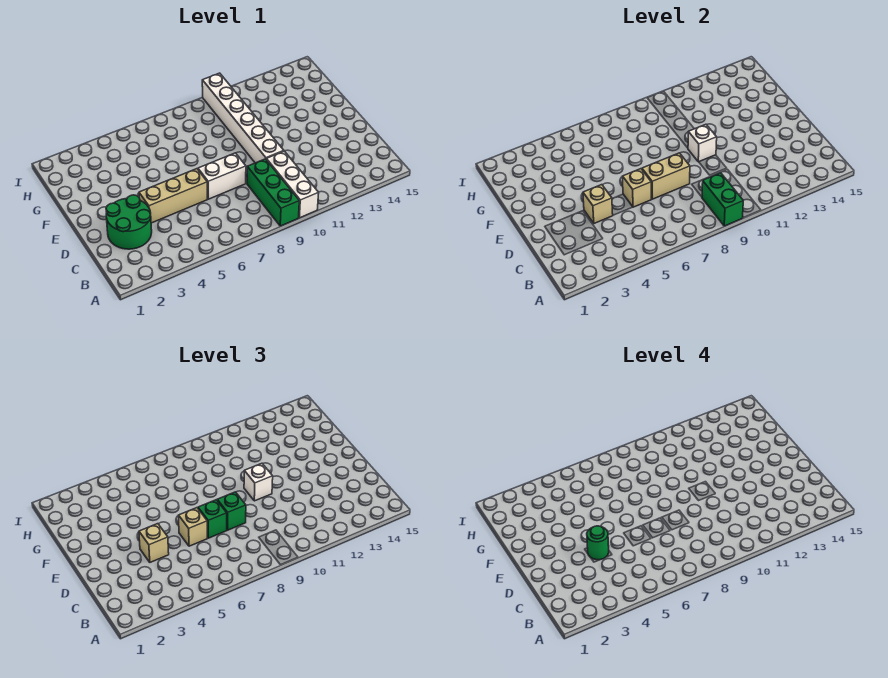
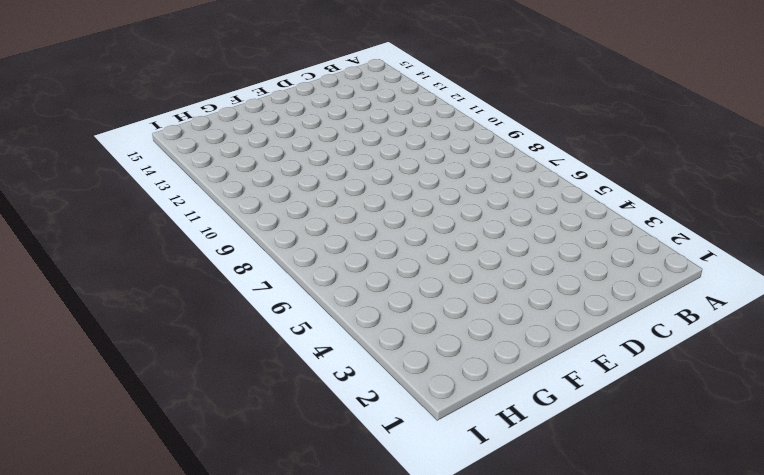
none -> green 1x3 brick [247,159,299,226]
none -> white 1x3 brick [266,151,319,218]
none -> green 2x2 round brick [106,195,152,249]

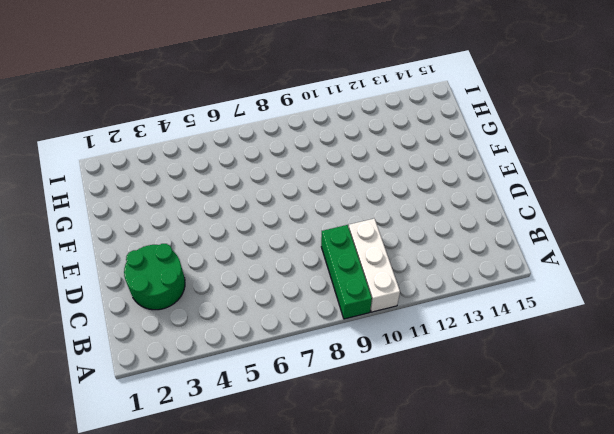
none -> tan 1x3 brick [139,169,207,223]
none -> white 1x2 brick [198,153,246,199]
none -> white 1x6 brick [202,73,284,163]

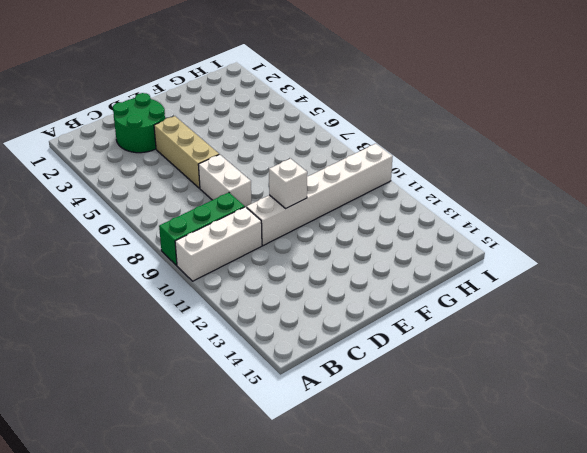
none -> green 1x2 brick [702,173,743,226]
none -> tan 1x1 brick [583,185,613,223]
none -> tan 1x1 brick [623,169,651,207]

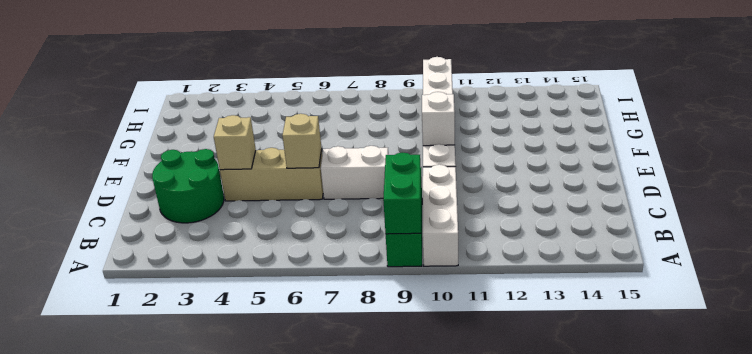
none -> tan 1x2 brick [642,153,690,199]
none -> tan 1x1 brick [139,524,169,562]
none -> tan 1x1 brick [179,508,207,546]

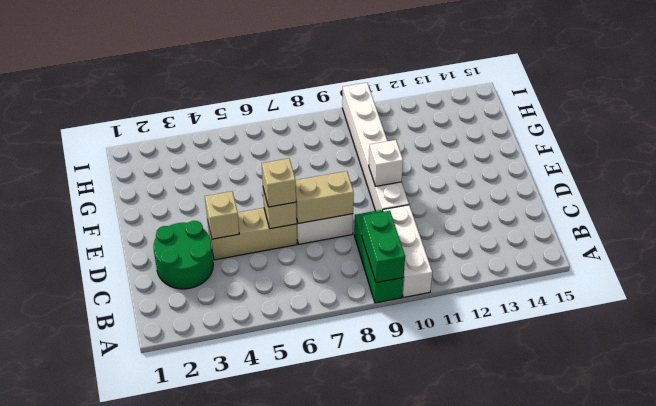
none -> tan 1x1 brick [139,524,169,562]
none -> green 1x1 brick [198,500,227,538]
none -> green 1x1 brick [217,492,246,530]

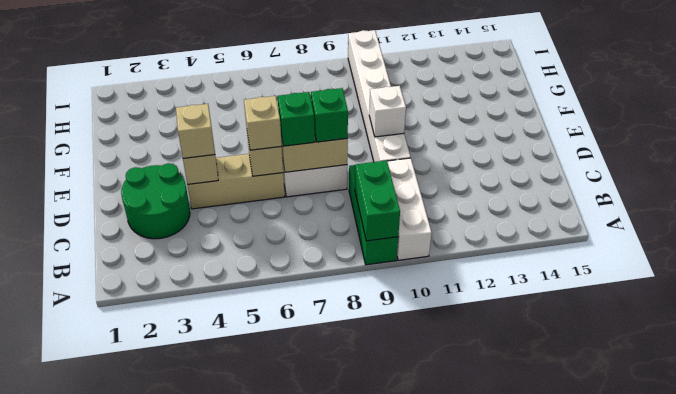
none -> white 1x1 brick [244,463,273,501]
none -> green 1x1 round brick [587,526,609,560]

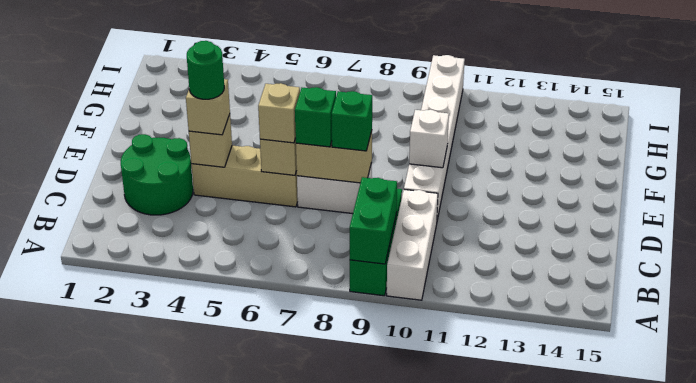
none -> white 1x1 brick [244,463,273,501]

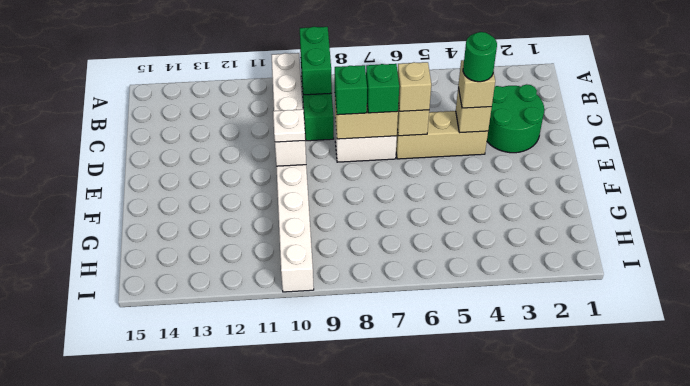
white 1x1 plate [273,109,305,142] -> white 1x1 brick [244,463,273,501]

